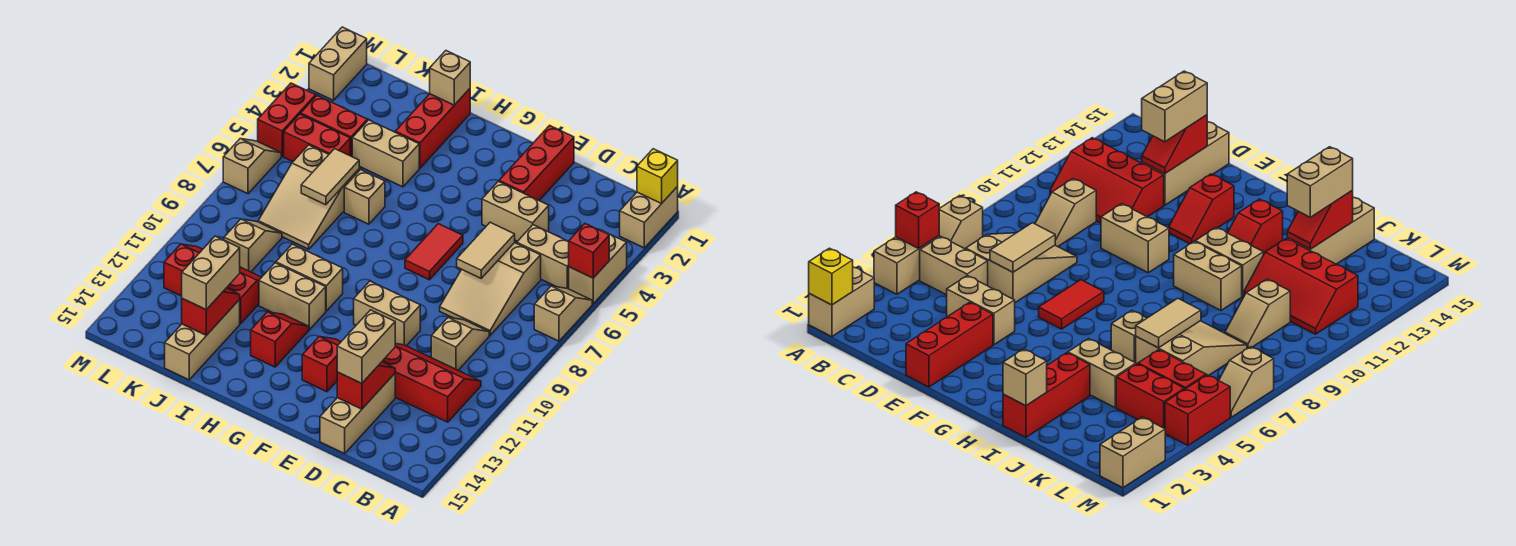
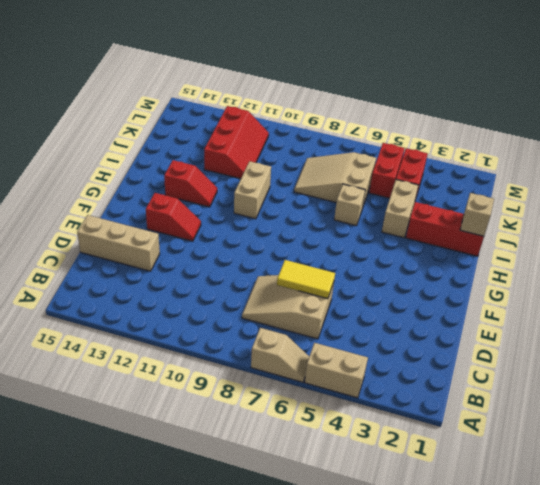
yellow 1x2 tile [277,260,335,299] -> tan 1x2 tile [457,222,515,278]
none -> tan 1x2 brick [620,187,678,248]
none -> tan 1x2 brick [517,225,569,289]
none -> red 2x3 slope [382,344,481,422]
none -> tan 1x2 slope [431,317,489,370]

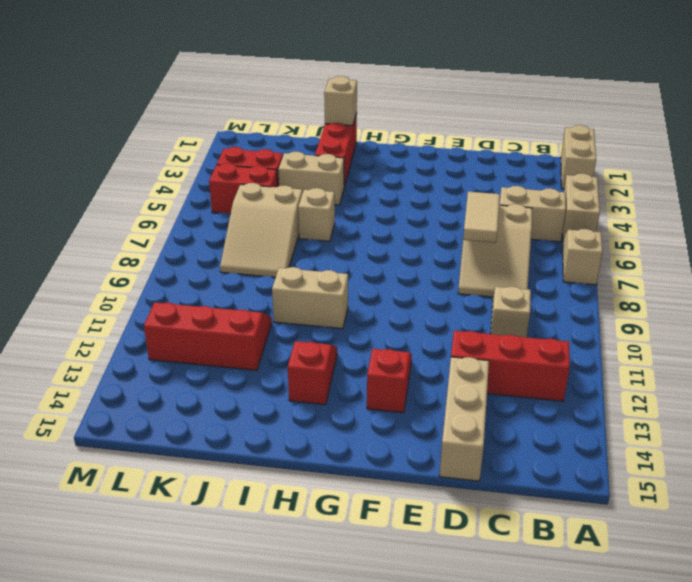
none -> tan 1x2 brick [482,181,549,241]
none -> red 1x3 brick [499,125,574,200]
none -> tan 1x2 brick [354,281,420,346]
none -> red 1x2 tile [405,224,463,280]

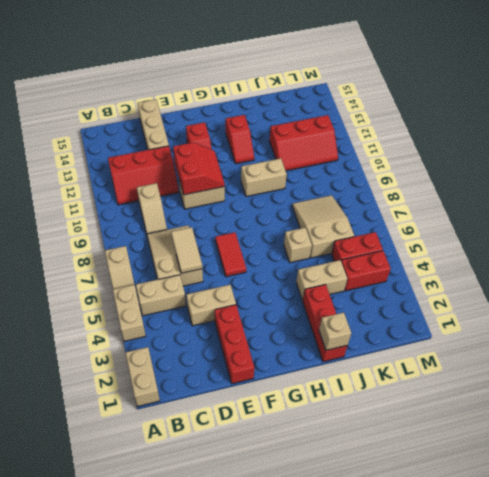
red 2x2 slope [173,142,225,195] -> none
none -> tan 1x2 brick [259,263,326,330]
none -> tan 1x3 brick [165,300,240,380]
none -> tan 1x2 slope [224,219,282,272]
none -> tan 1x2 brick [309,27,367,101]

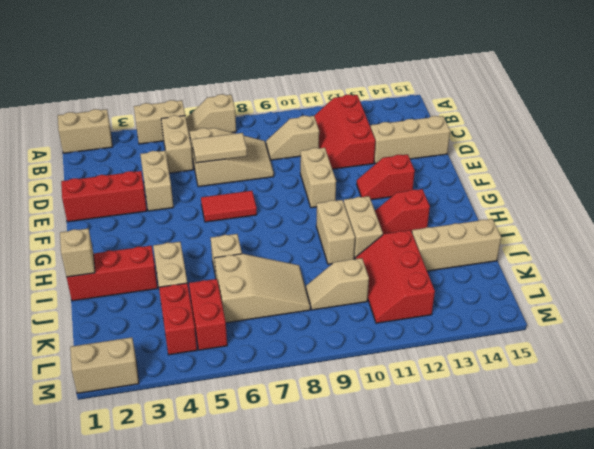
none -> red 1x2 brick [258,83,316,156]
none -> tan 1x2 slope [223,139,281,194]
none -> yellow 1x1 brick [637,149,678,203]
none -> red 1x1 brick [568,224,609,278]

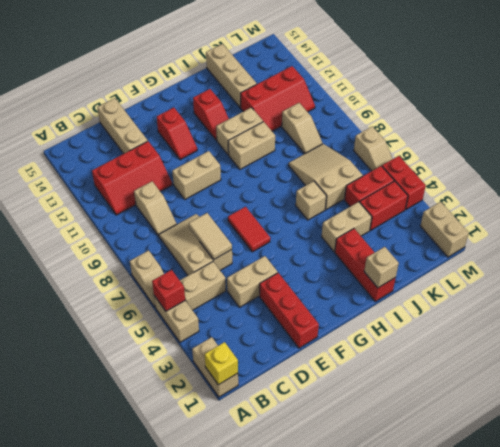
none -> red 1x2 slope [337,362,395,409]
none -> tan 1x2 tile [301,149,359,205]
none -> red 1x2 slope [182,288,240,335]
none -> tan 1x2 brick [337,310,395,383]

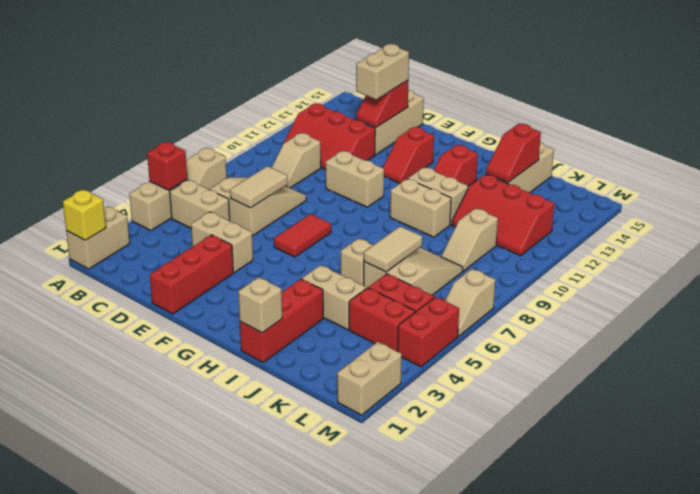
none -> tan 1x2 brick [182,236,240,310]

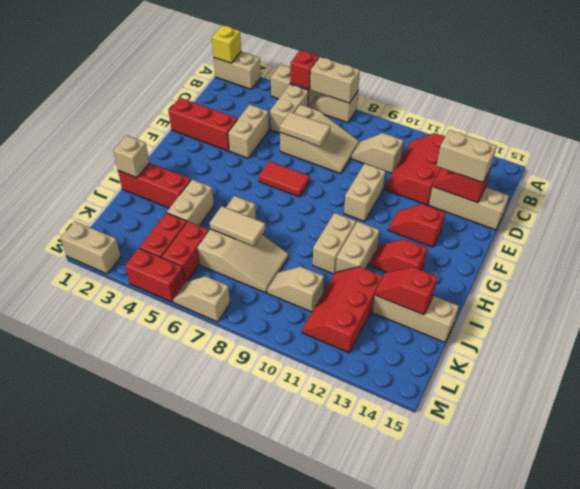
tan 1x2 brick [310,57,360,103] -> tan 1x2 brick moved to [182,236,240,310]

